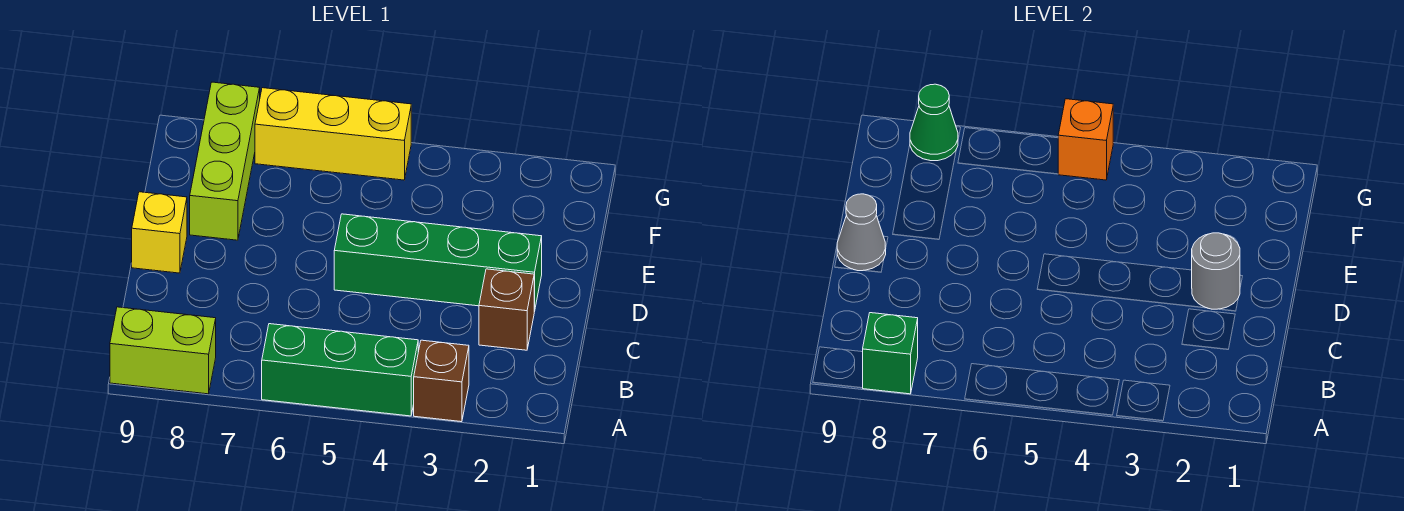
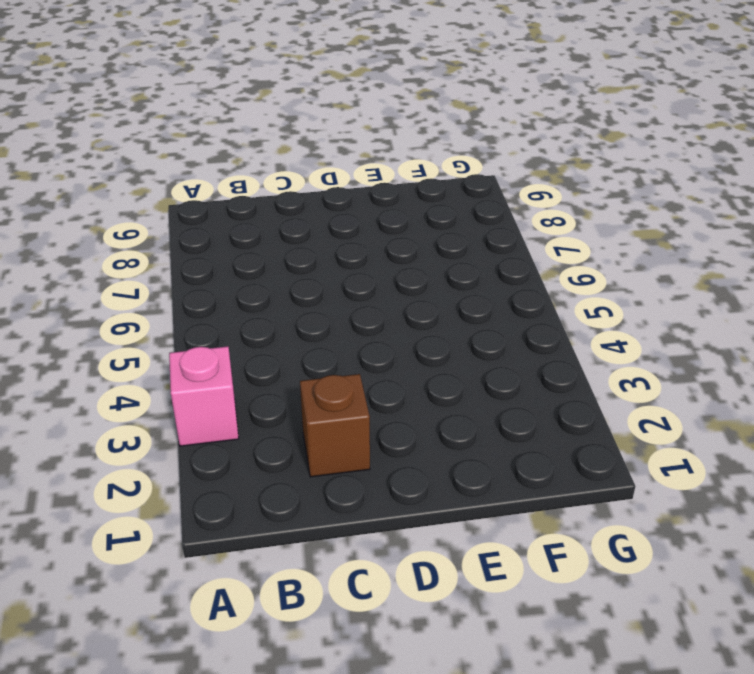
pink 1x1 brick [169,346,239,446] -> brown 1x1 brick [414,340,469,422]
none -> green 1x3 brick [262,324,418,416]
none -> lime 1x2 brick [110,307,216,394]
none -> green 1x4 brick [334,214,542,312]

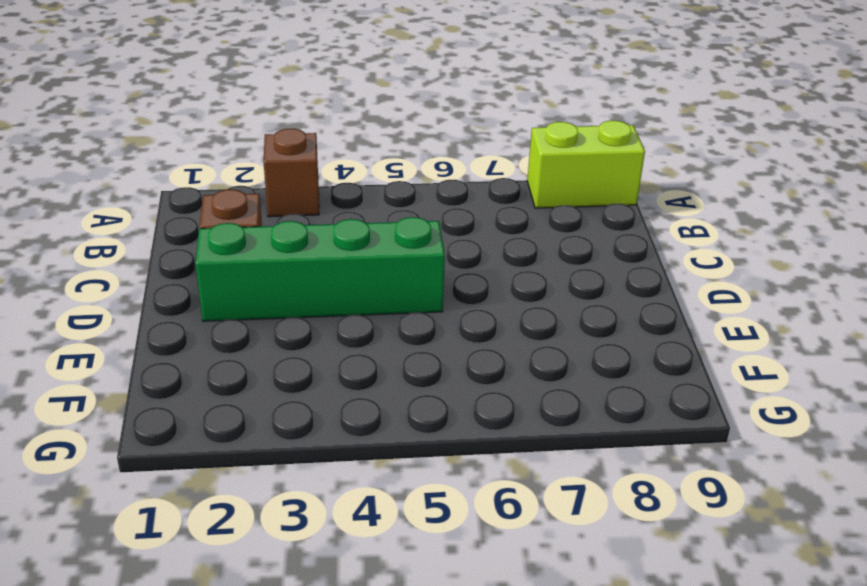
none -> green 1x3 brick [262,324,418,416]
none -> yellow 1x1 brick [132,192,187,273]
none -> lime 1x3 brick [190,82,260,240]

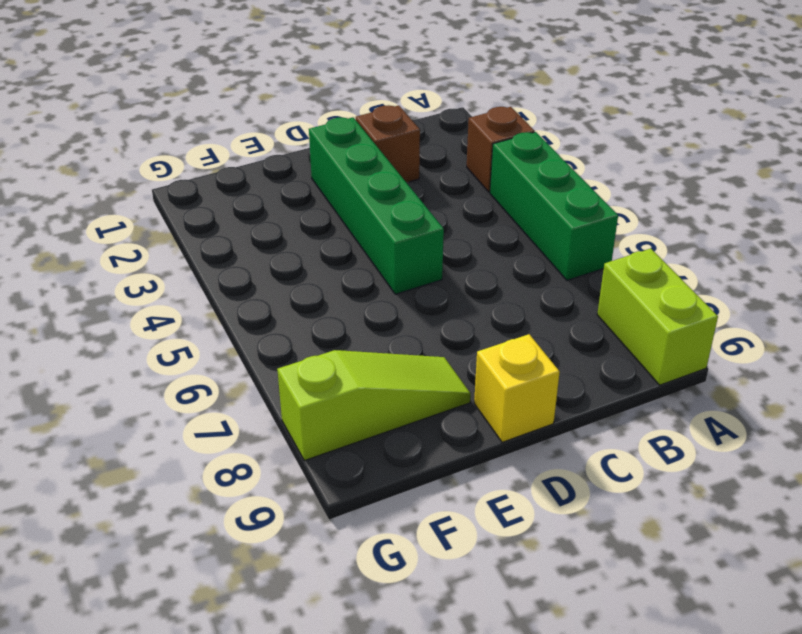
lime 1x3 slope [277,350,471,461] -> lime 1x3 brick [190,82,260,240]
none -> yellow 1x3 brick [255,88,411,180]
none -> green 1x1 brick [863,313,918,394]
none -> grey 1x1 round brick [1192,233,1240,309]

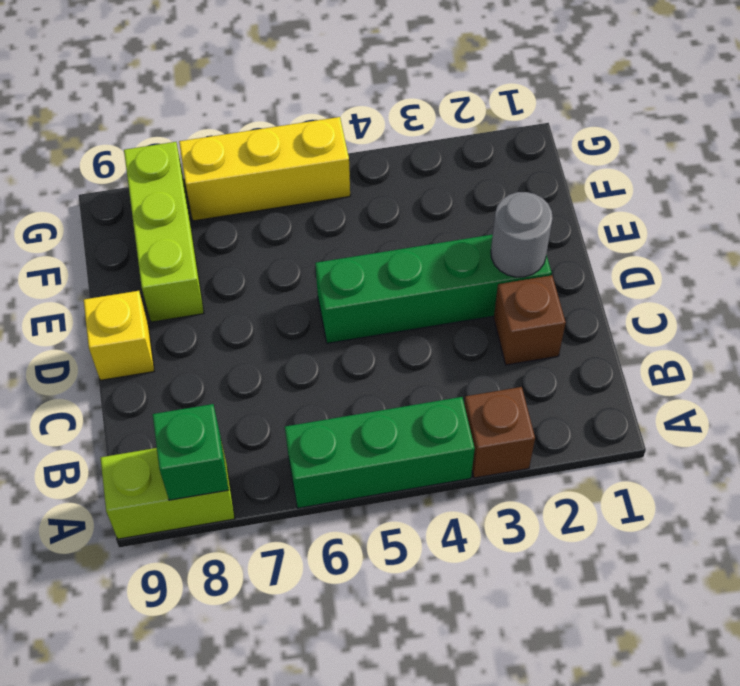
none -> grey 1x1 cone [837,194,886,271]
none -> orange 1x1 brick [1058,99,1113,180]
none -> green 1x1 cone [910,84,958,161]

